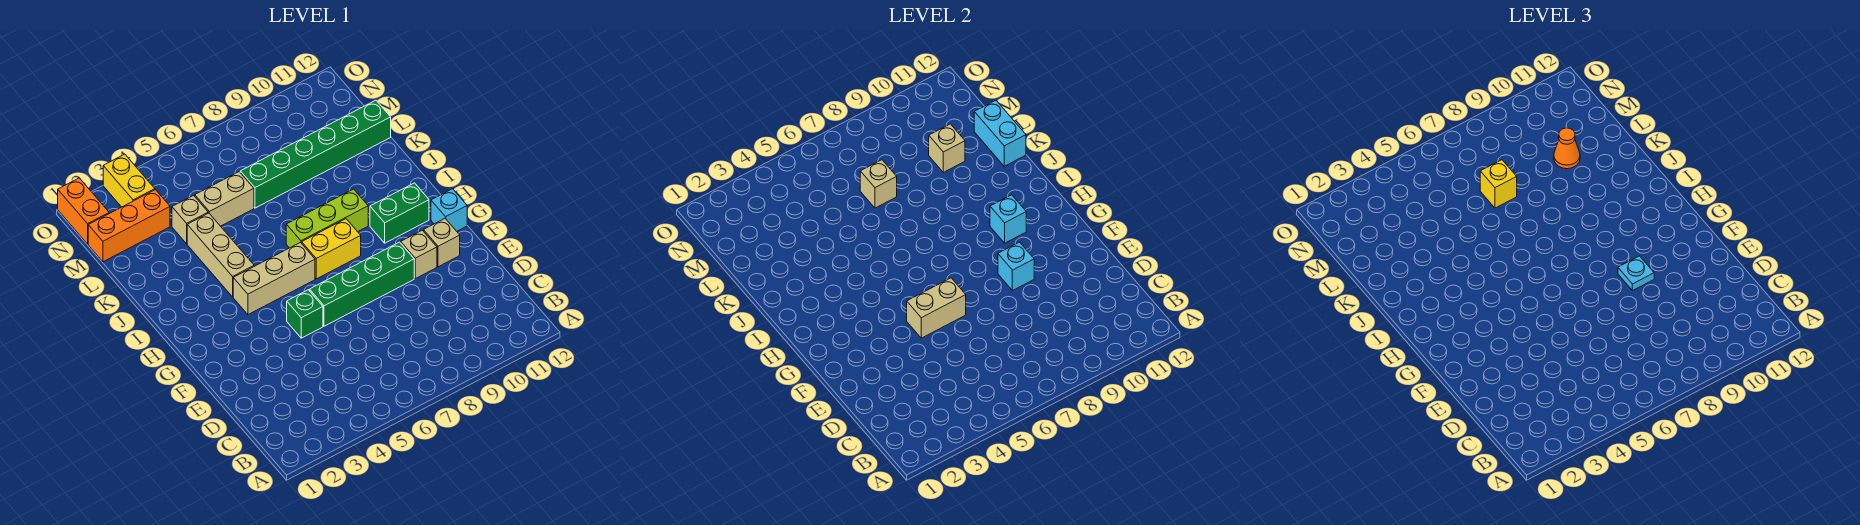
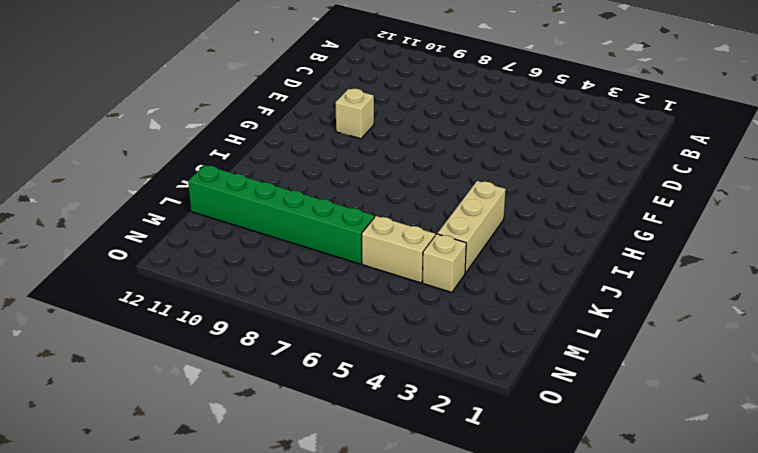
none -> green 1x1 brick [287,290,323,338]
none -> green 1x4 brick [310,242,414,326]
none -> tan 1x1 brick [423,219,460,267]

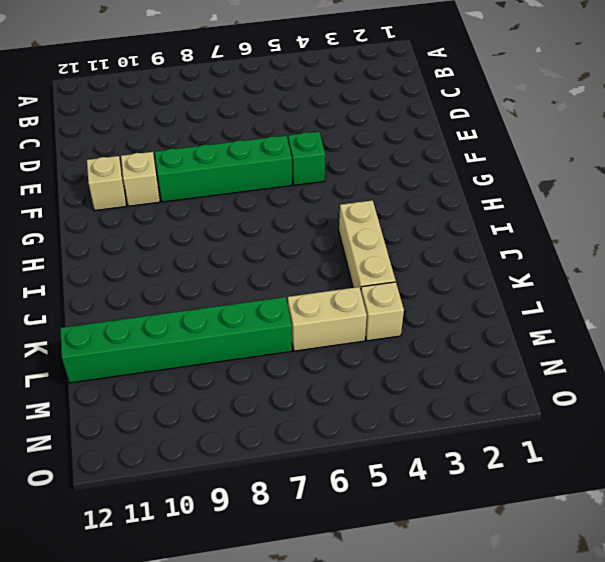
none -> cyan 1x1 brick [431,189,467,231]
none -> tan 1x3 brick [233,243,315,315]
none -> yellow 1x2 brick [302,219,361,279]

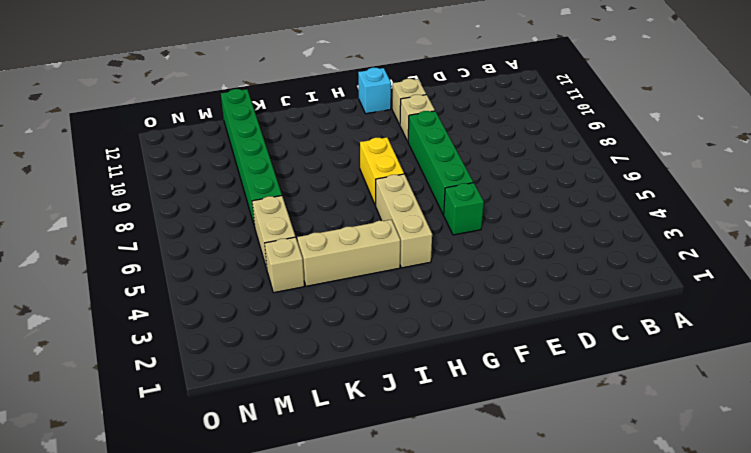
none -> green 1x2 brick [370,183,429,243]
none -> lime 1x3 brick [286,189,368,248]
none -> orange 1x3 brick [88,190,170,262]

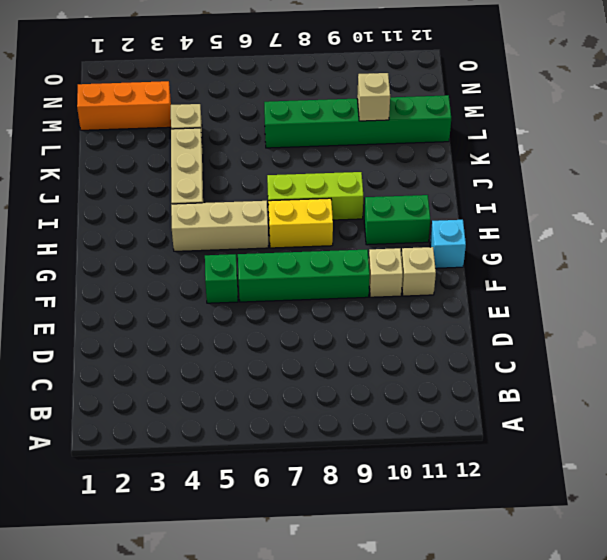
none -> tan 1x2 brick [195,172,254,226]
none -> orange 1x2 brick [58,178,109,244]
none -> yellow 1x2 brick [103,154,155,207]

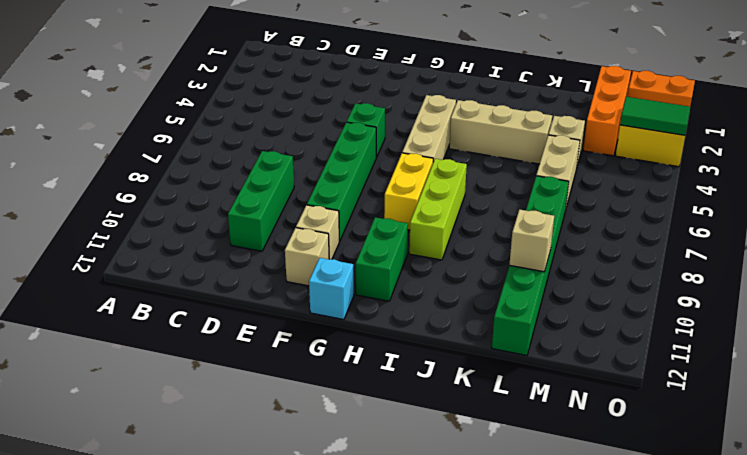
green 1x3 brick [228,151,294,251] -> none
green 1x2 tile [620,96,690,135] -> none
none -> tan 1x2 brick [907,278,966,338]
none -> cyan 1x1 brick [998,242,1034,291]
none -> cyan 1x1 brick [990,195,1026,243]

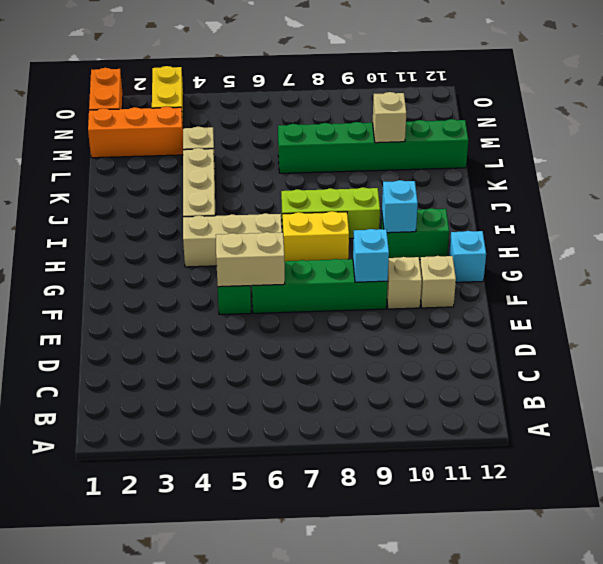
none -> tan 1x2 brick [195,172,254,226]
none -> cyan 1x2 brick [974,100,1026,166]
none -> tan 1x1 brick [860,160,897,208]

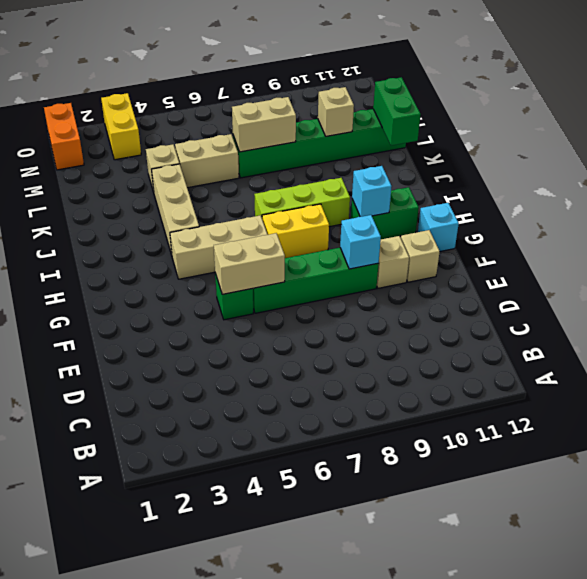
green 1x2 brick [373,77,421,146] -> cyan 1x2 brick [974,100,1026,166]
tan 1x2 brick [232,97,296,152] -> tan 1x1 brick [860,160,897,208]
none -> orange 1x3 brick [88,190,170,262]
none -> cyan 1x1 plate [1618,256,1654,291]
none -> yellow 1x1 brick [1480,160,1517,208]

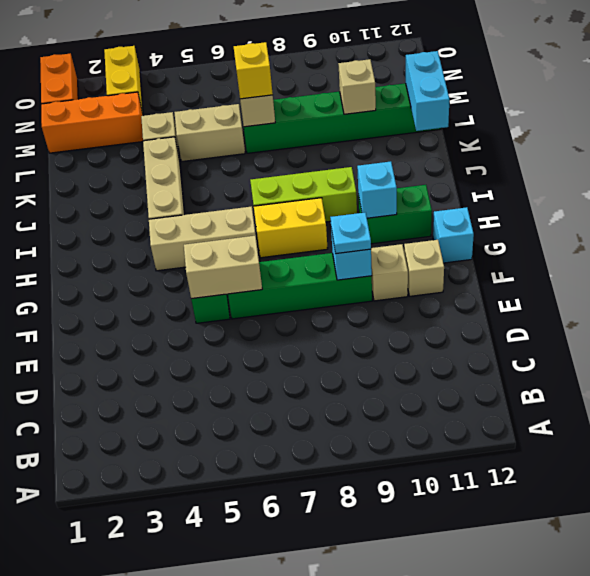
none -> orange 1x1 cone [1554,128,1580,169]

